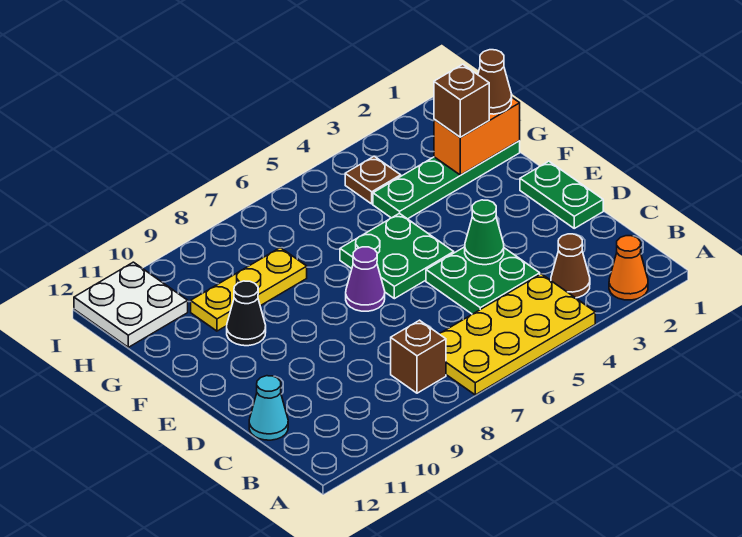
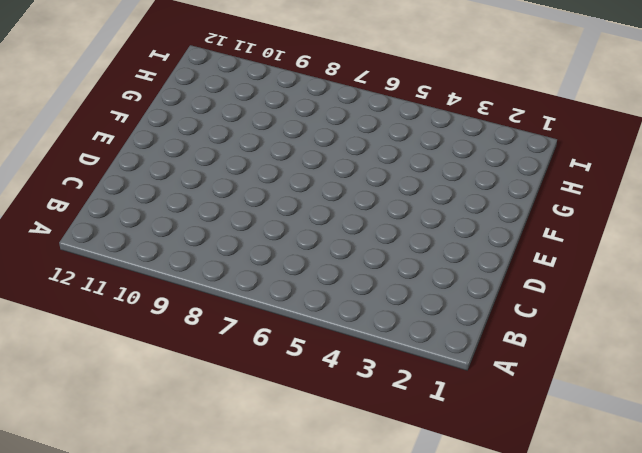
none -> orange 1x1 cone [609,236,648,300]
none -> yellow 2x4 plate [440,274,595,395]
none -> brown 1x1 cone [551,234,590,298]

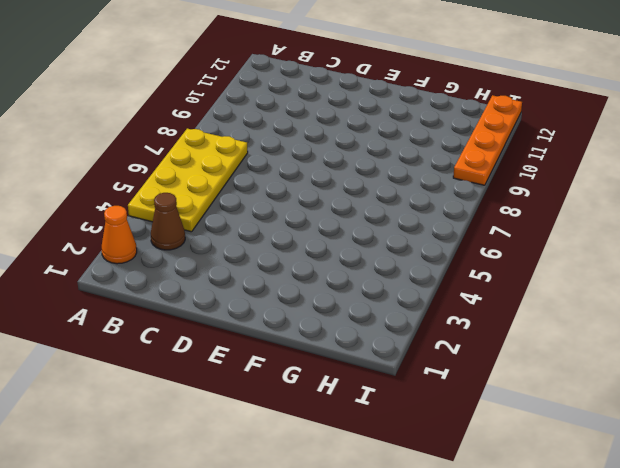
orange 1x4 plate [453,95,522,185] -> white 2x2 plate [74,262,188,347]
none -> brown 1x1 brick [391,320,446,393]
none -> green 2x2 plate [426,247,540,314]
none -> cyan 1x1 cone [249,376,288,440]

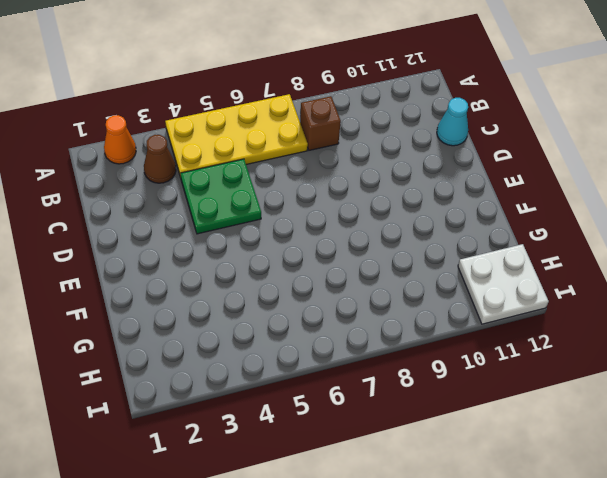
none -> green 1x2 plate [520,161,603,228]
none -> green 2x2 plate [340,213,454,299]
none -> purple 1x1 cone [346,247,385,311]

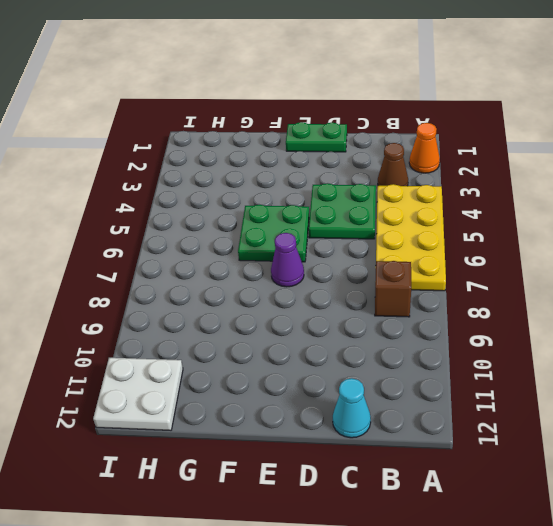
none -> black 1x1 cone [227,281,266,346]
none -> green 1x4 plate [373,141,520,219]
none -> yellow 1x3 plate [191,248,307,331]

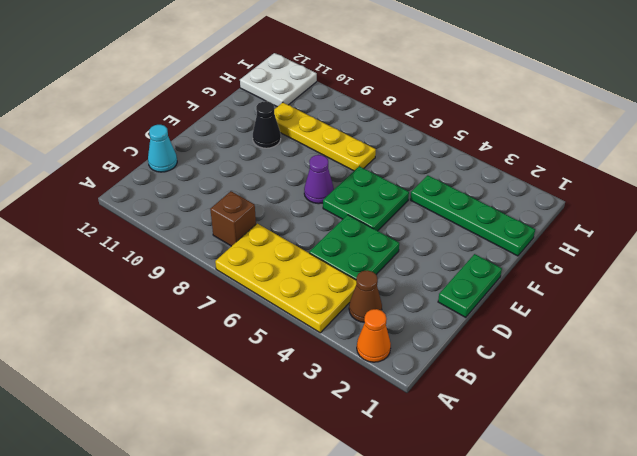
yellow 1x4 plate [274,103,376,171] -> yellow 1x3 plate [191,248,307,331]
none -> brown 1x1 plate [345,156,401,204]
none -> green 1x1 cone [465,200,504,265]
none -> orange 1x2 brick [434,98,520,175]

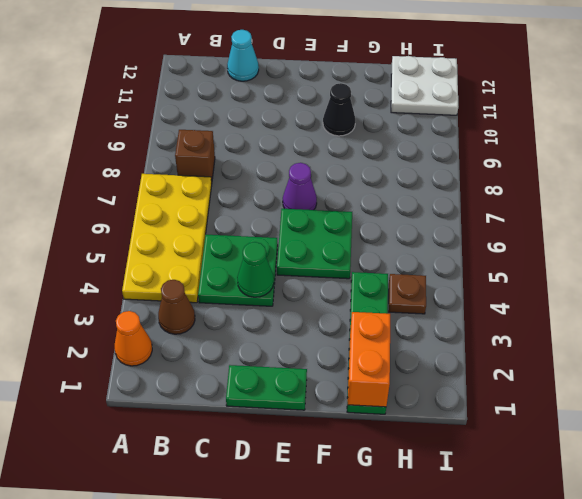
none -> yellow 1x3 plate [191,248,307,331]
none -> brown 1x1 cone [478,50,512,114]
none -> brown 1x1 brick [434,64,489,137]

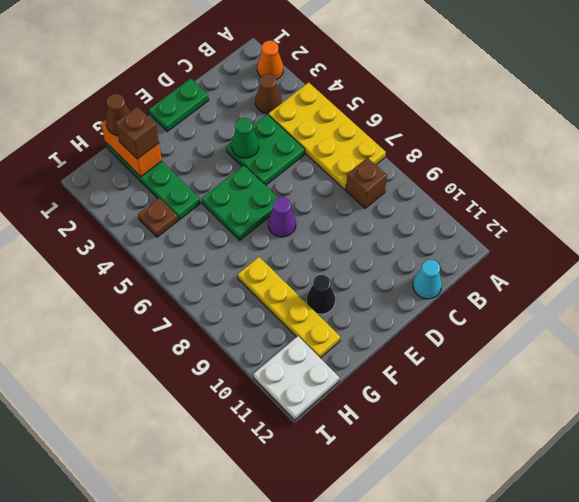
yellow 1x4 plate [238,257,340,358] -> yellow 1x3 plate [191,248,307,331]

